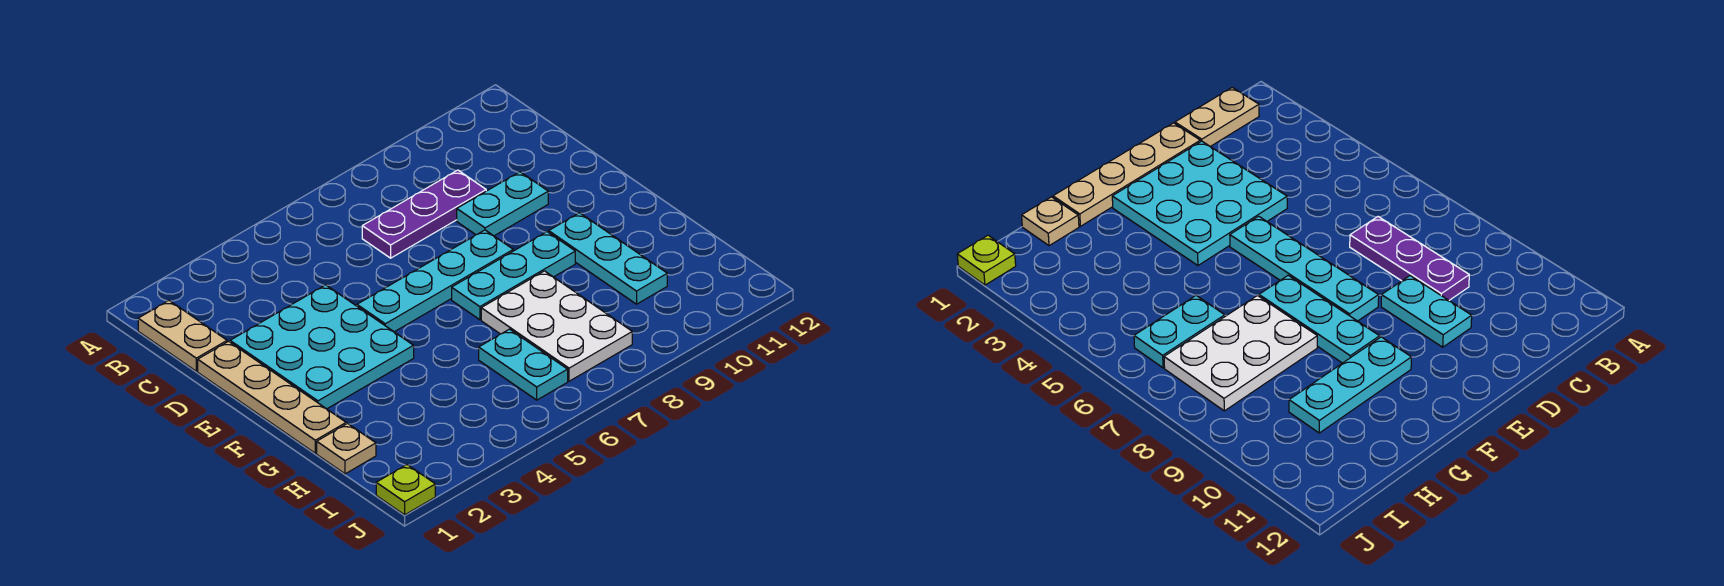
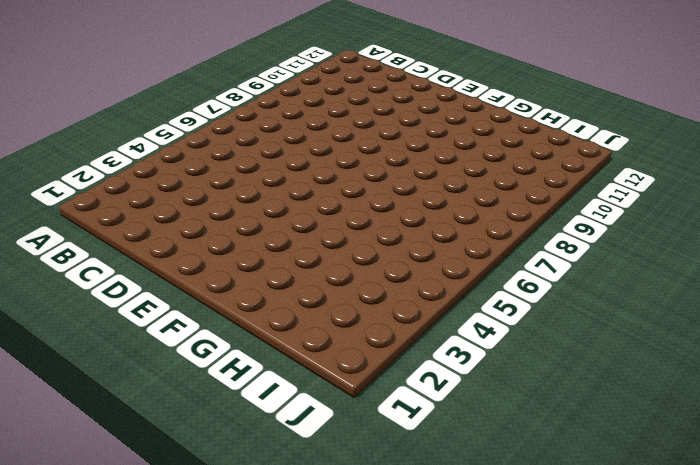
none -> tan 1x2 plate [138,301,227,371]
none -> purple 1x3 plate [362,170,486,258]
none -> tan 1x4 plate [198,341,346,453]

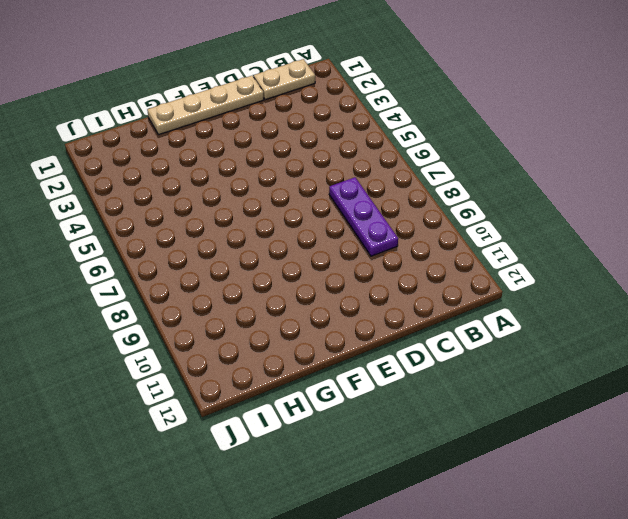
none -> cyan 3x3 plate [230,285,414,409]
none -> cyan 1x2 plate [457,172,548,236]
none -> cyan 1x4 plate [357,230,513,332]

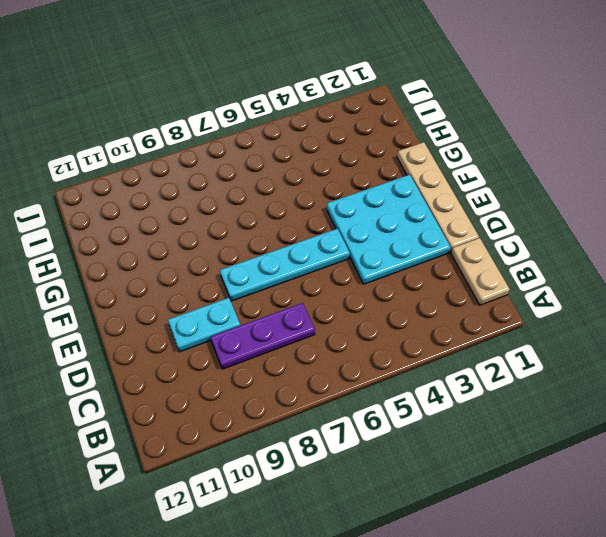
none -> cyan 1x3 plate [452,232,575,320]
none -> cyan 1x3 plate [549,213,667,304]
none -> white 2x3 plate [481,271,632,381]

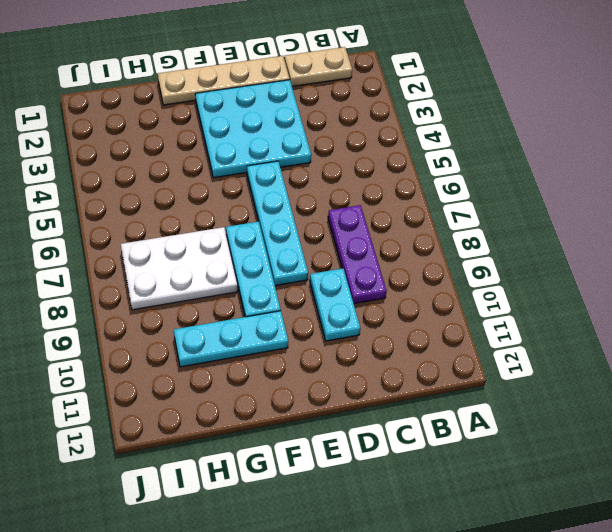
none -> tan 1x1 plate [317,424,376,474]
none -> cyan 1x2 plate [479,329,568,400]
none -> lime 1x1 plate [376,465,435,515]

